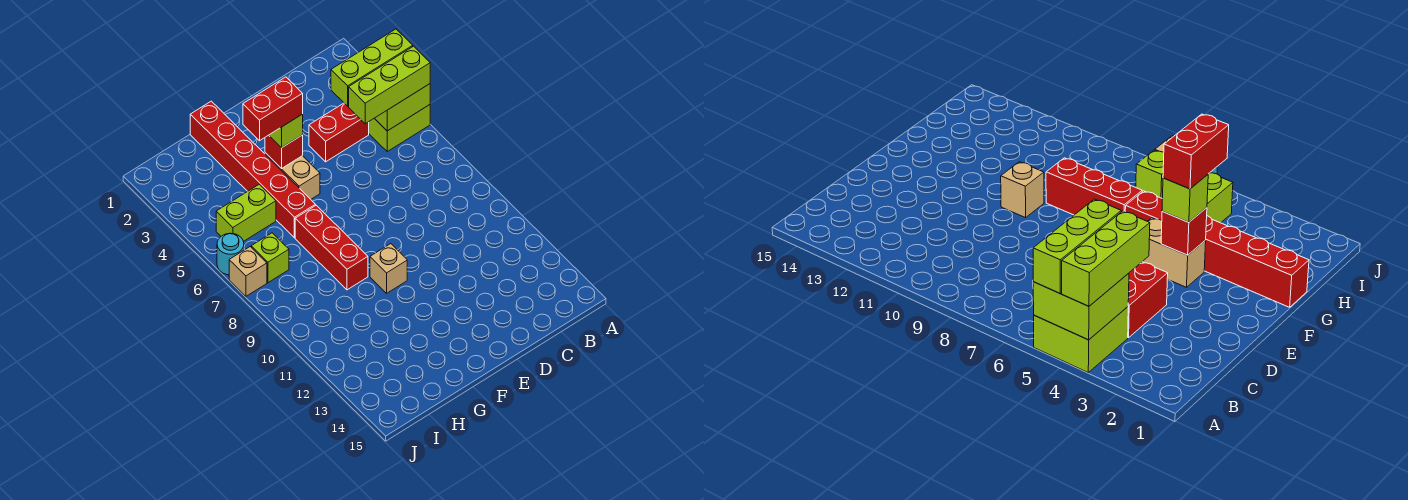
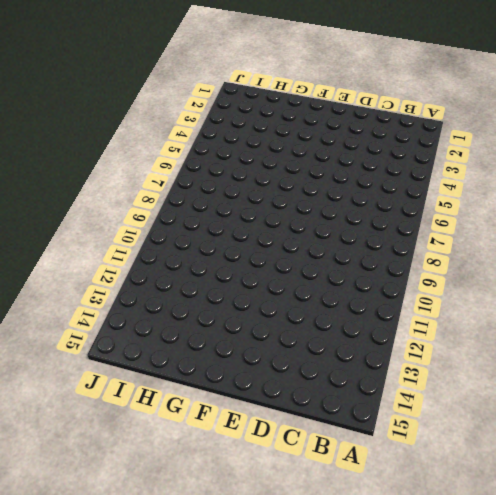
none -> lime 2x2 brick [369,105,430,151]
none -> red 1x2 brick [309,103,369,162]
none -> tan 1x2 brick [265,153,320,199]

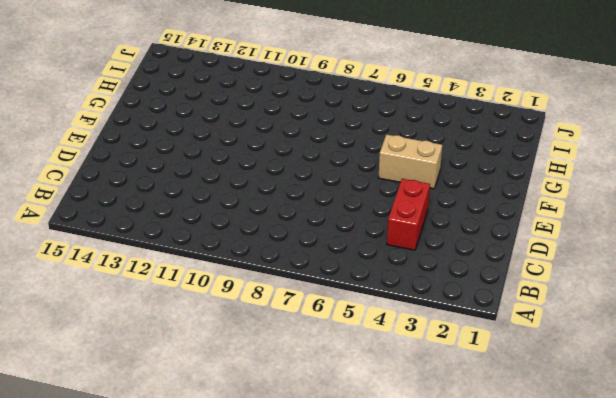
none -> lime 2x2 brick [369,105,430,151]
none -> tan 1x1 brick [370,244,407,293]
none -> red 1x6 brick [190,101,315,238]

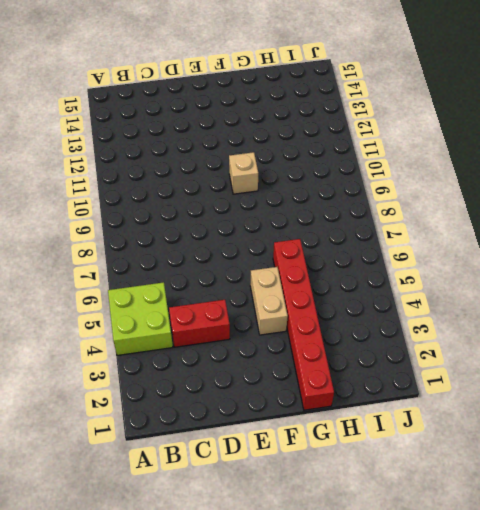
none -> red 1x3 brick [295,205,368,290]
none -> lime 1x2 brick [216,184,276,242]
none -> lime 1x1 brick [251,233,289,283]

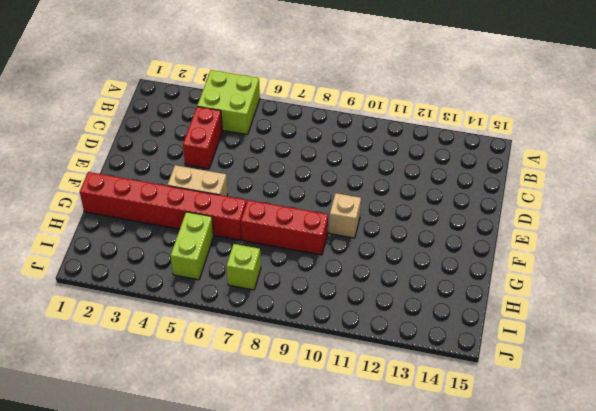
none -> cyan 1x1 round brick [217,233,244,275]
none -> tan 1x1 brick [229,247,267,296]
none -> lime 2x2 brick [374,84,430,131]

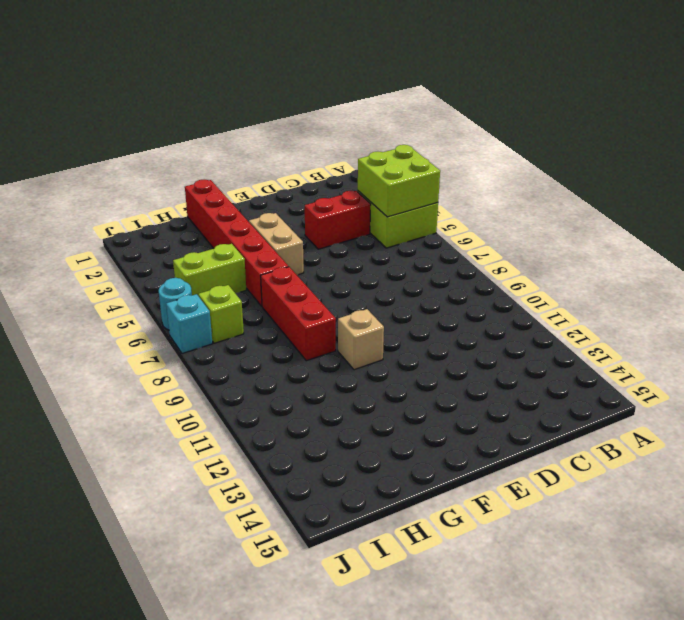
cyan 1x1 brick [166,294,212,353] -> tan 1x1 brick [229,247,267,296]
none -> red 1x1 brick [265,135,303,169]
none -> lime 1x3 brick [331,29,413,106]
none -> lime 1x3 brick [349,46,430,124]

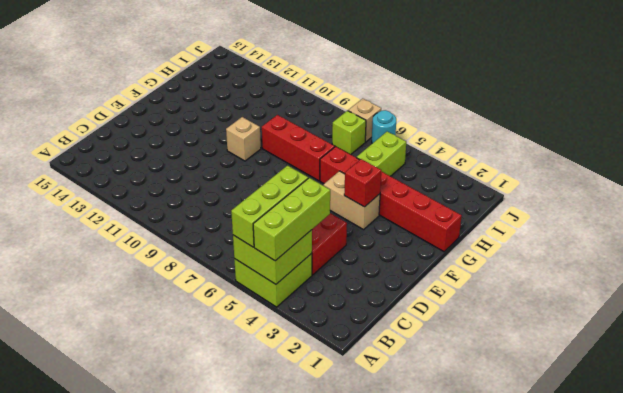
none -> lime 1x1 brick [269,114,303,148]
none -> red 1x2 brick [243,77,303,141]

